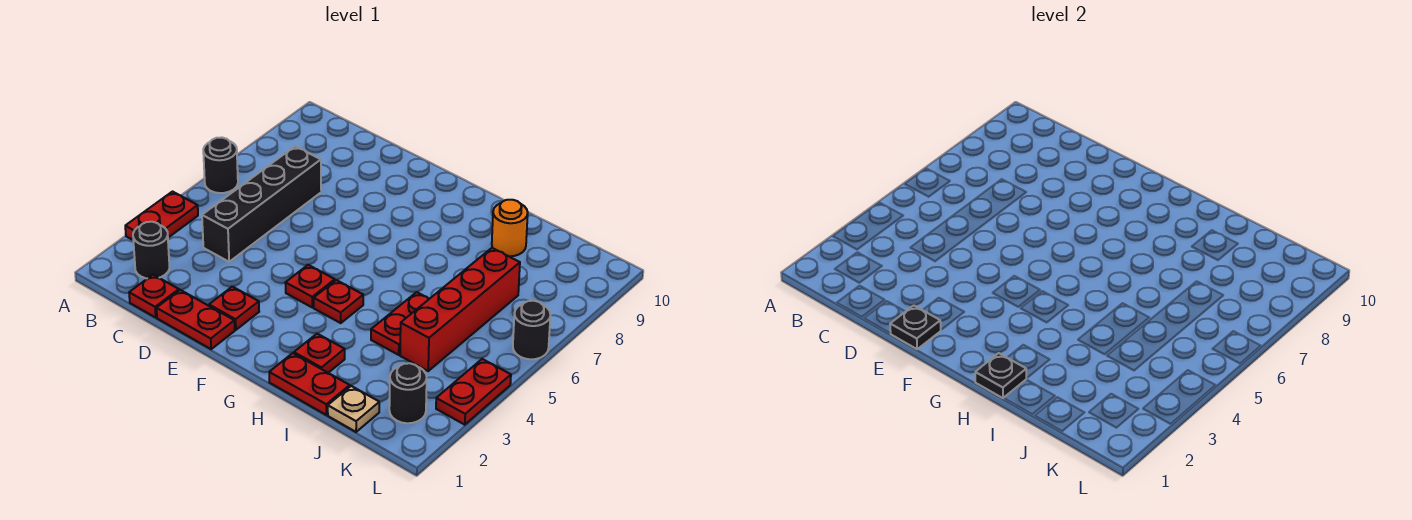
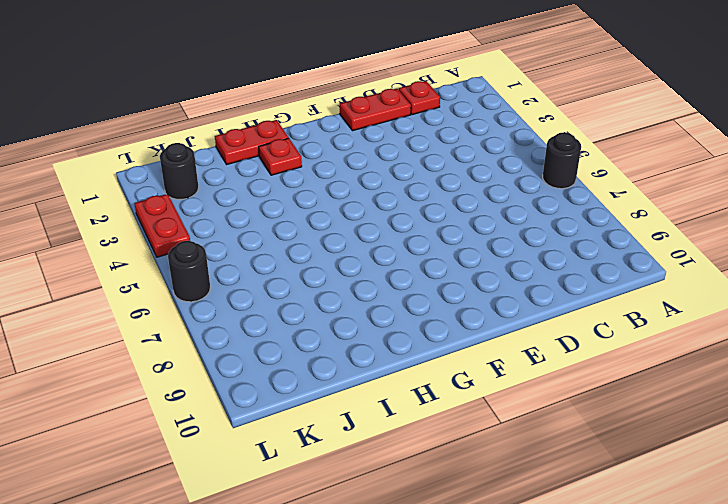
none -> red 1x2 plate [125,192,198,240]
none -> black 1x1 round brick [133,222,170,279]
none -> black 1x4 brick [202,146,321,262]

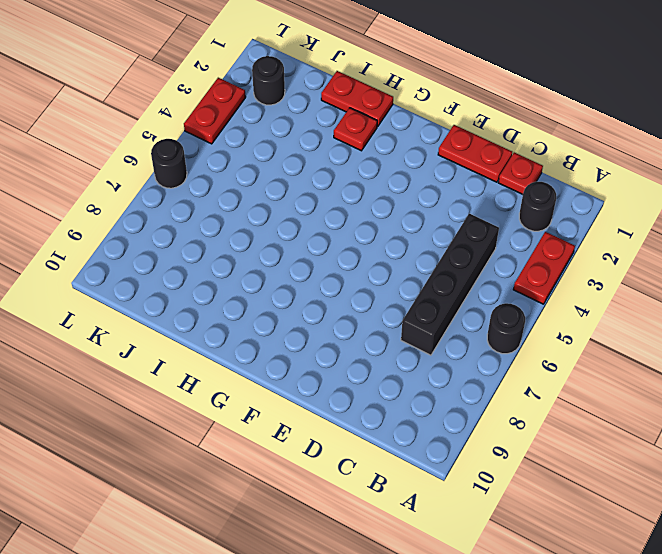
none -> red 1x1 plate [209,287,259,330]
none -> red 1x1 plate [285,265,335,307]
none -> red 1x1 plate [314,280,363,323]

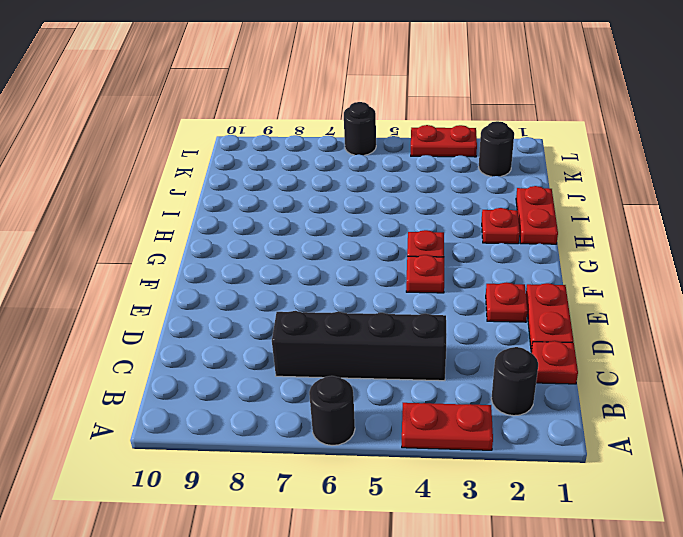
none -> red 1x2 plate [371,292,429,355]
none -> orange 1x1 round brick [492,200,528,256]
none -> tan 1x1 plate [328,386,379,432]

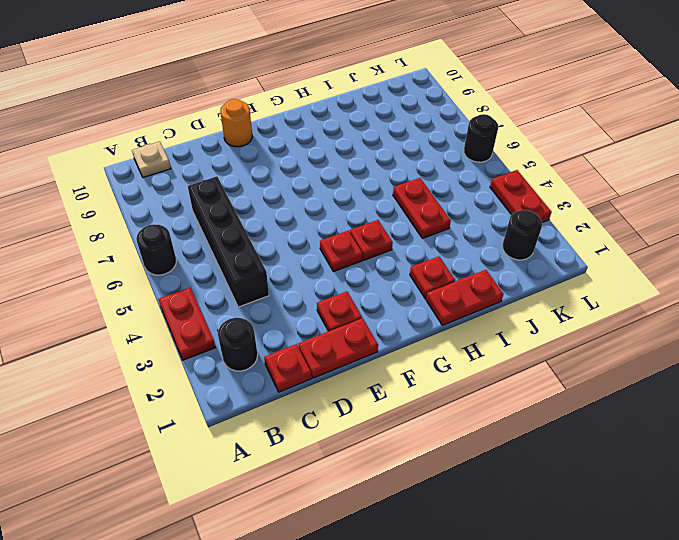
tan 1x1 plate [132,142,171,178] -> tan 1x1 plate moved to [328,386,379,432]
orange 1x1 round brick [220,99,252,147] -> orange 1x1 round brick moved to [492,200,528,256]
none -> red 1x4 brick [400,248,520,371]
none -> black 1x1 plate [890,306,941,349]
none -> black 1x1 plate [975,353,1026,398]

